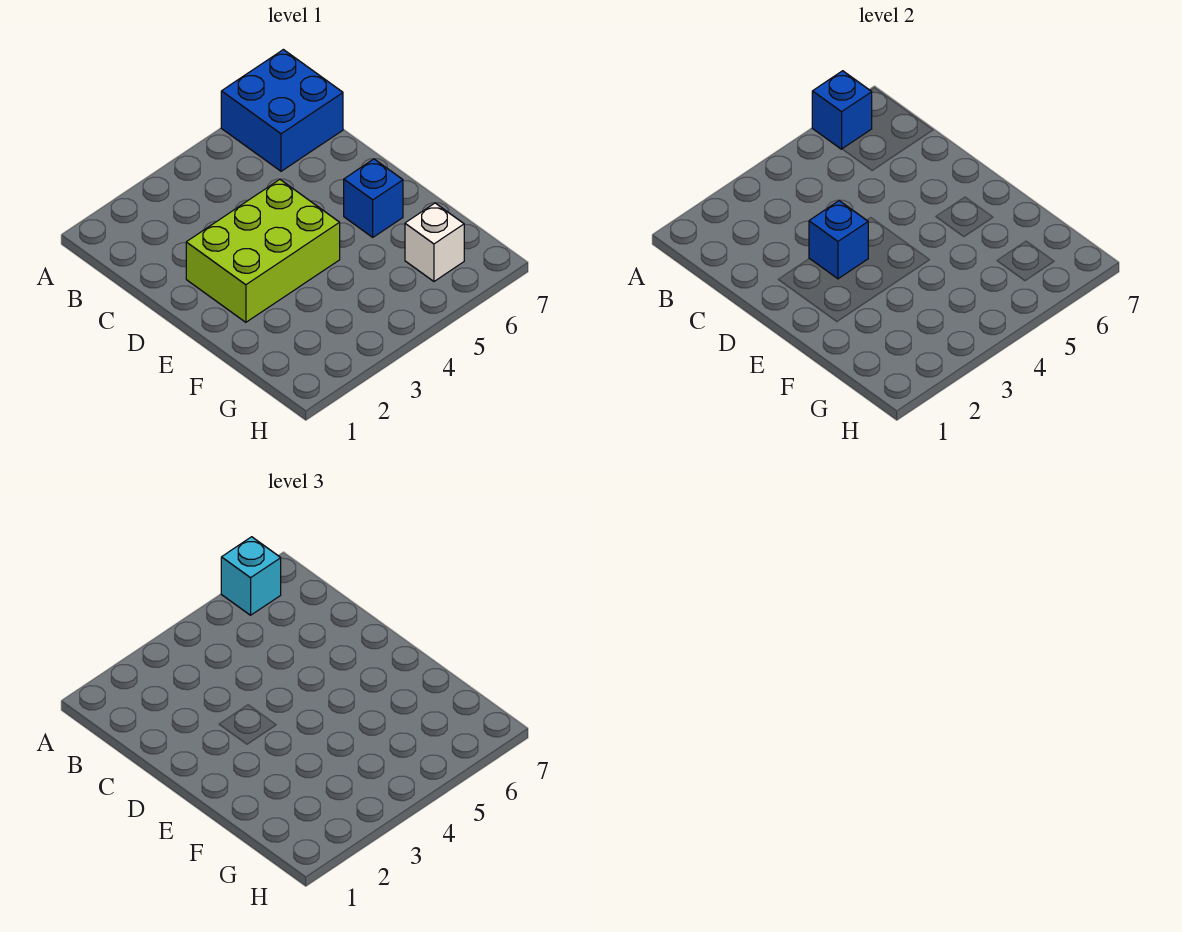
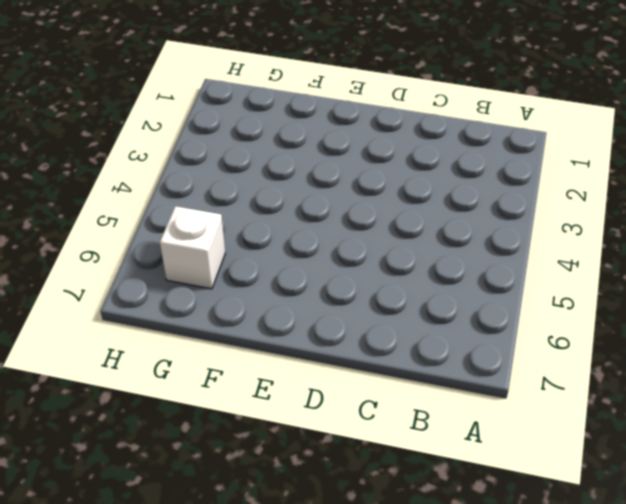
none -> blue 2x2 brick [221,50,343,171]
none -> lime 2x3 brick [186,180,340,322]

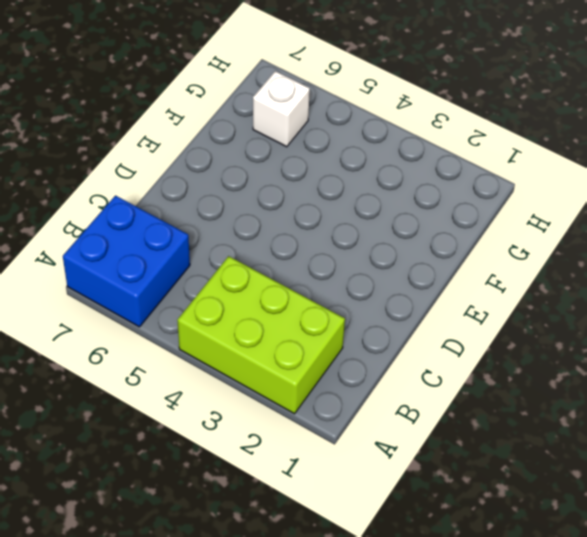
lime 2x3 brick [177,256,345,414] -> lime 2x3 brick moved to [186,180,340,322]
none -> blue 1x1 brick [344,159,403,237]
none -> blue 1x1 brick [812,71,872,149]

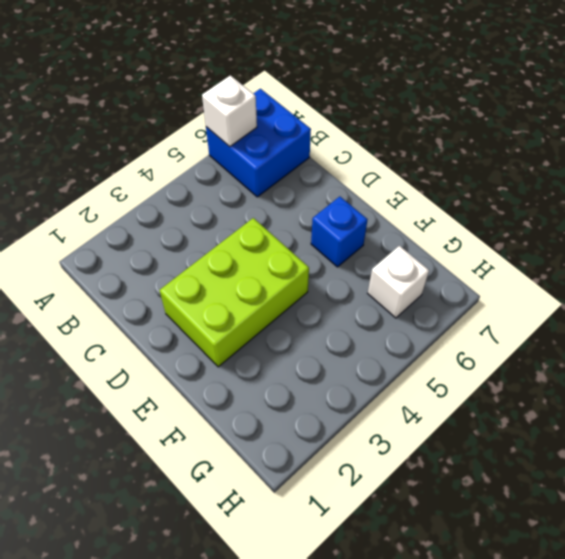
white 1x1 brick [202,75,257,147] -> blue 1x1 brick [812,71,872,149]
none -> blue 1x1 brick [809,201,868,279]
none -> cyan 1x1 brick [221,537,281,615]

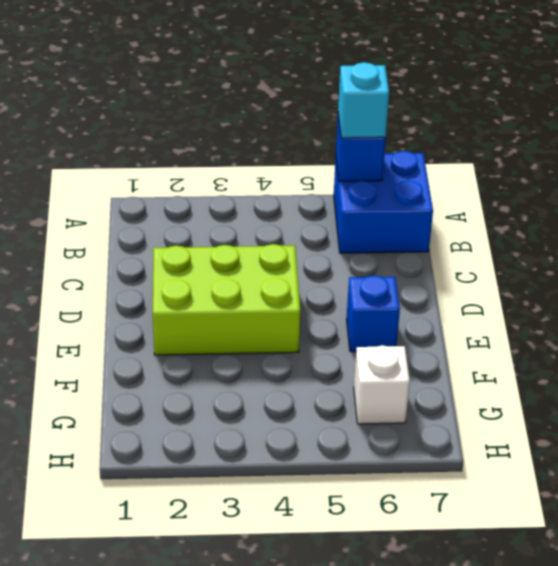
none -> blue 1x1 brick [809,201,868,279]

